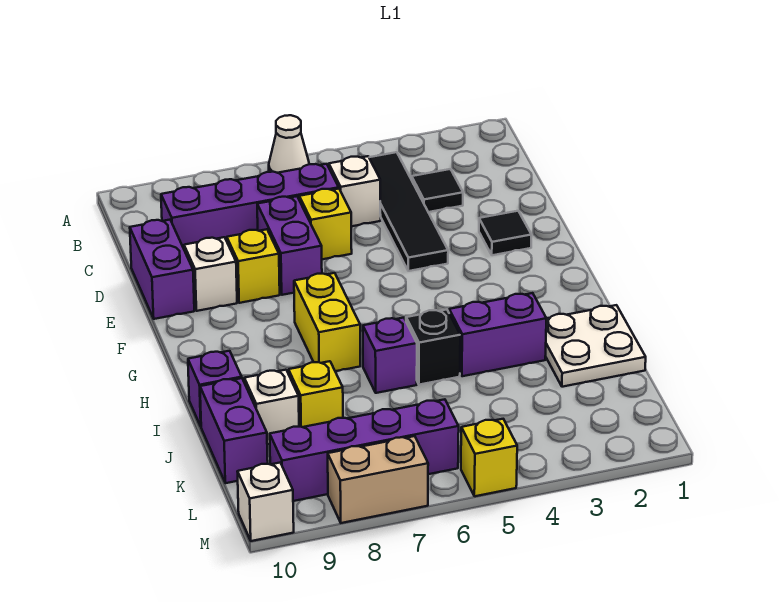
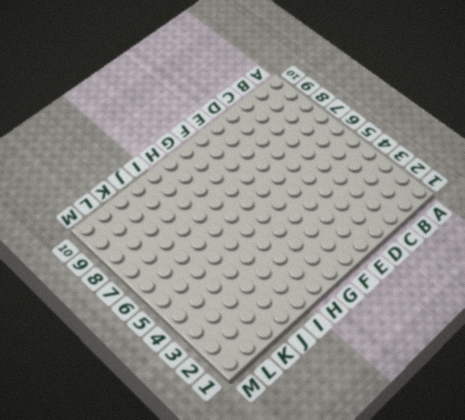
none -> white 1x1 cone [269,115,309,173]
none -> black 1x4 tile [369,152,448,271]
none -> black 1x1 tile [412,169,463,212]

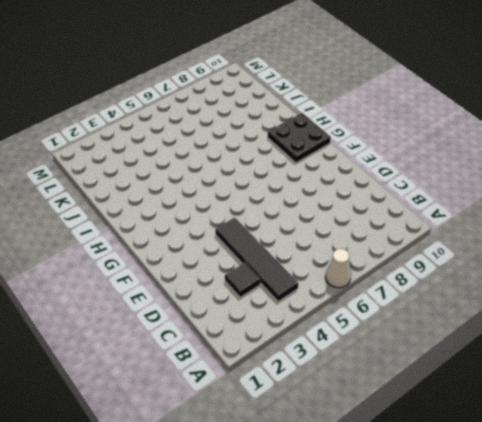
black 2x2 plate [268,113,331,163] -> none
none -> white 1x1 brick [329,156,381,226]
none -> purple 1x4 brick [161,164,339,248]
none -> yellow 1x1 brick [299,189,352,259]

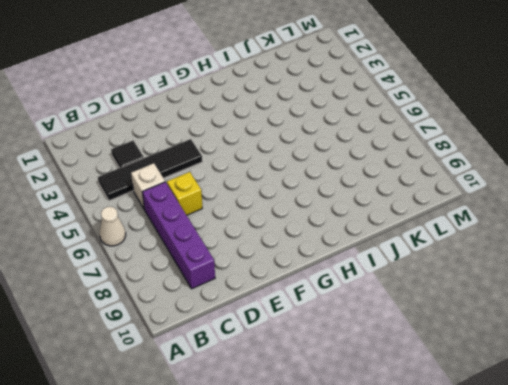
none -> purple 1x2 brick [257,196,322,295]
none -> purple 1x2 brick [130,220,194,319]
none -> black 1x1 tile [479,211,532,255]

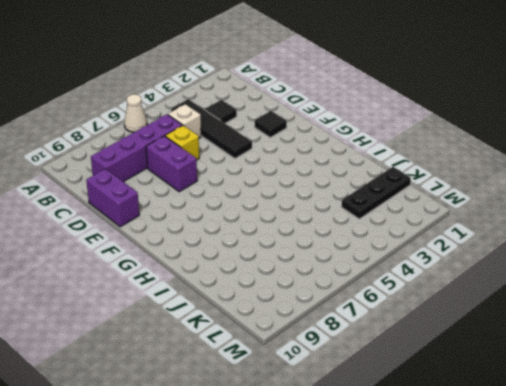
black 1x3 plate [342,167,411,219] -> none
none -> yellow 1x1 brick [227,229,280,303]
none -> white 1x1 brick [184,237,237,311]
none -> yellow 1x2 brick [294,273,360,371]

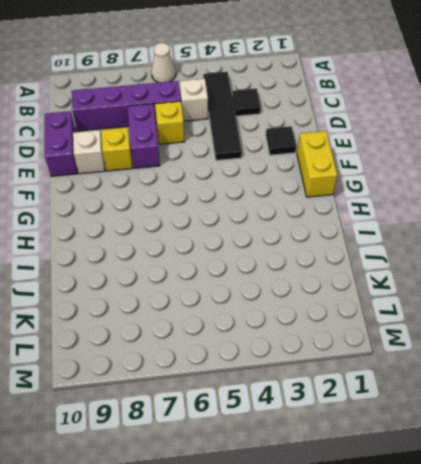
yellow 1x2 brick [297,131,338,197] -> yellow 1x2 brick moved to [294,273,360,371]
none -> white 2x2 plate [545,305,646,387]
none -> purple 1x2 brick [449,293,546,376]
none -> black 1x1 brick [406,309,460,385]

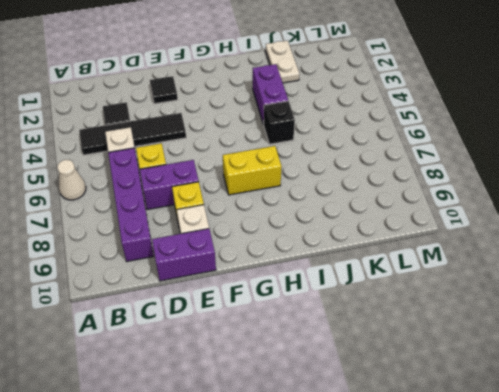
white 1x2 plate [265,40,300,83] -> white 2x2 plate [545,305,646,387]
none -> purple 1x1 brick [363,318,417,393]
none -> purple 1x1 brick [188,351,242,426]
none -> yellow 1x1 brick [288,361,343,427]

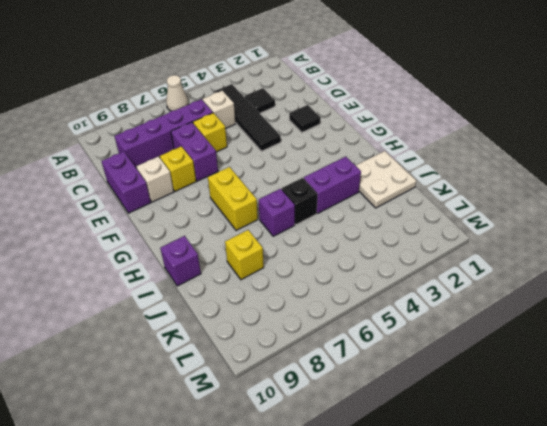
none -> white 1x1 brick [244,370,299,444]
none -> purple 1x2 brick [200,378,268,483]
none -> purple 1x4 brick [270,399,459,501]

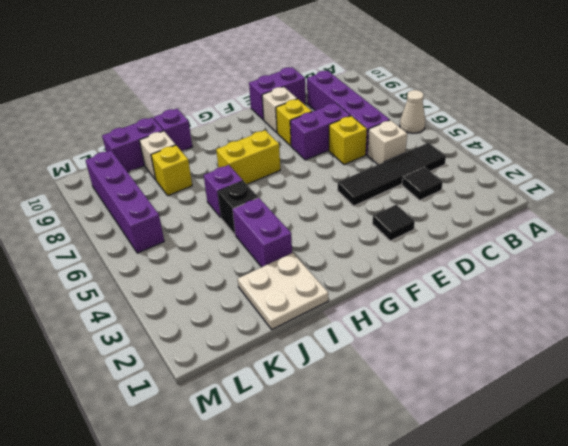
none -> yellow 1x1 brick [461,419,517,496]
none -> tan 1x2 brick [328,436,428,523]
none -> white 1x1 brick [237,463,294,541]

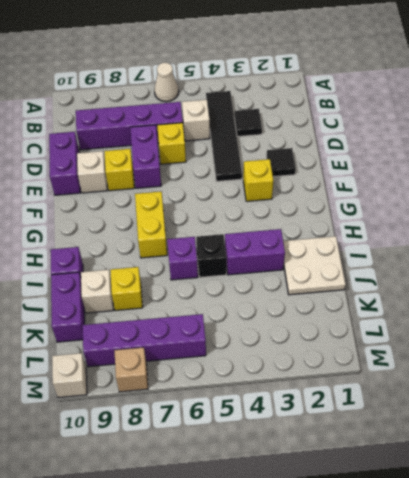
yellow 1x1 brick [243,159,273,201] -> yellow 1x1 brick moved to [461,419,517,496]
tan 1x1 brick [114,347,148,392] -> tan 1x2 brick [328,436,428,523]

